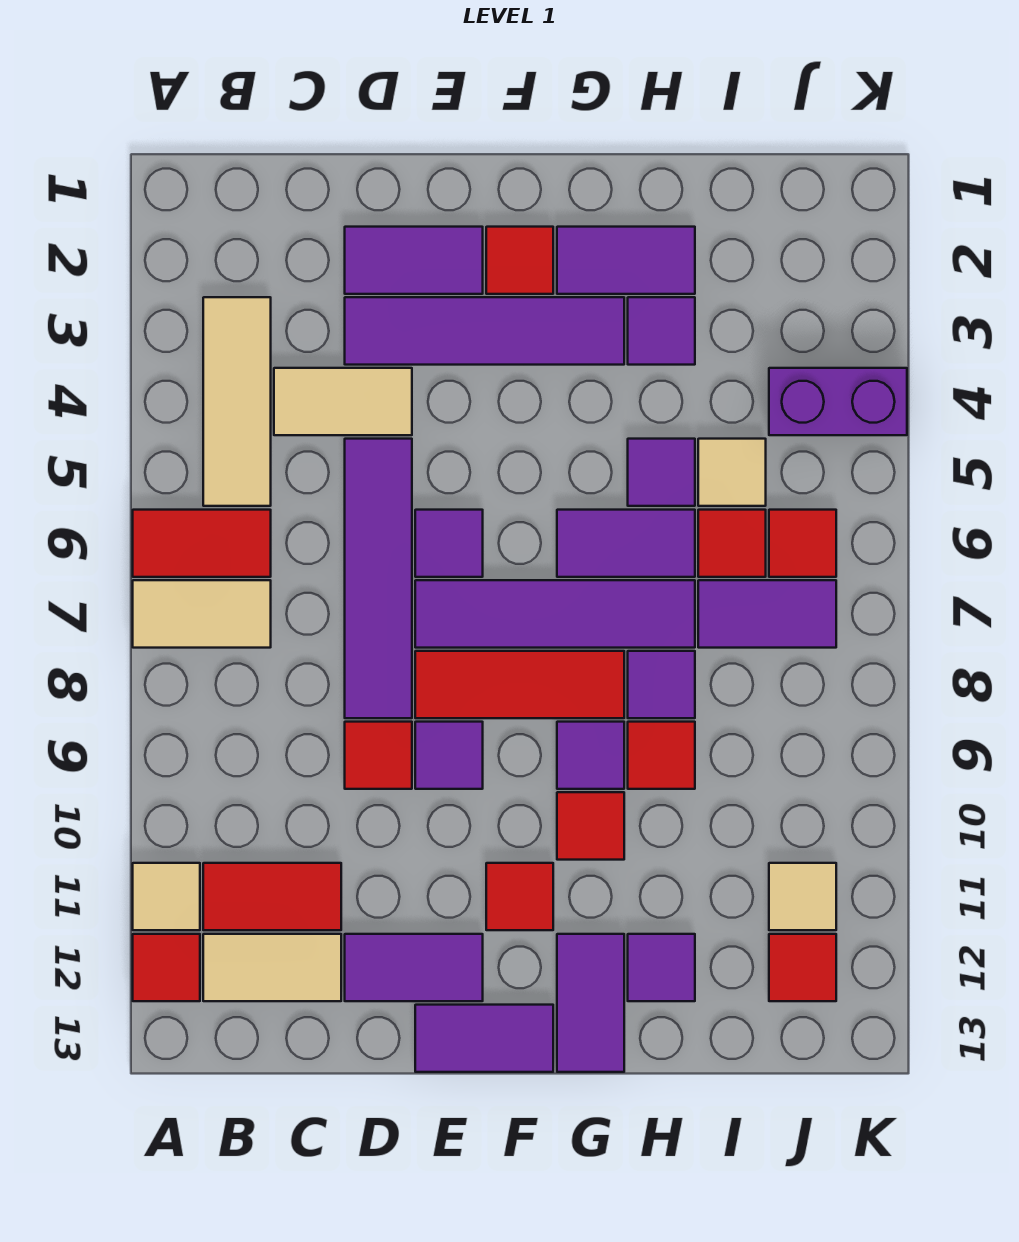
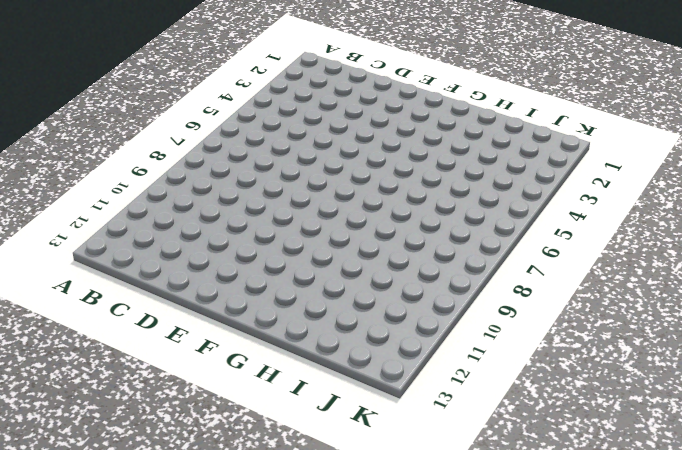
none -> red 1x2 tile [133,510,271,577]
none -> tan 1x2 tile [133,580,271,648]
none -> tan 1x1 tile [133,863,200,930]
none -> red 1x1 tile [133,934,200,1001]

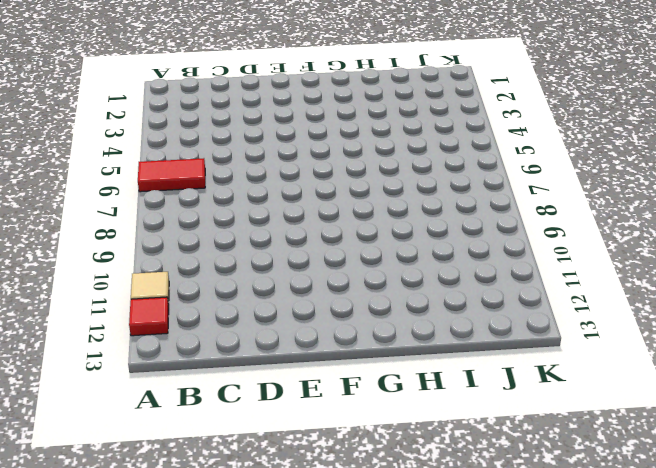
none -> tan 1x2 tile [133,580,271,648]
none -> tan 1x3 tile [203,297,271,506]
none -> red 1x2 tile [203,863,341,930]
none -> tan 1x2 tile [203,934,341,1001]

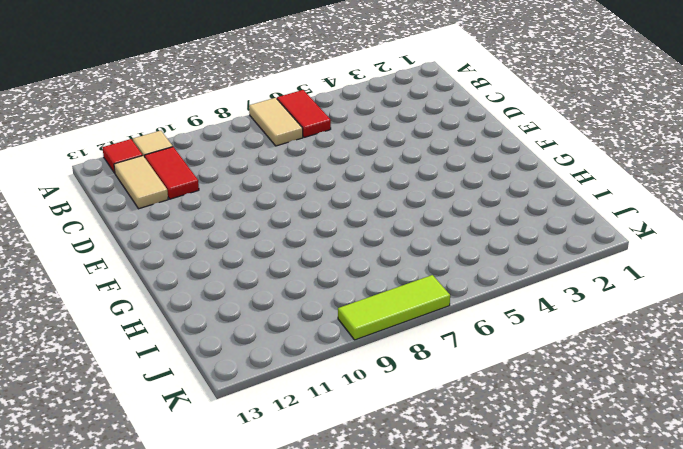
lime 1x3 tile [338,275,450,340] -> none
none -> tan 1x3 tile [203,297,271,506]
none -> tan 1x2 tile [274,368,412,435]
none -> purple 1x2 tile [345,227,483,294]
none -> purple 1x4 tile [345,297,624,365]

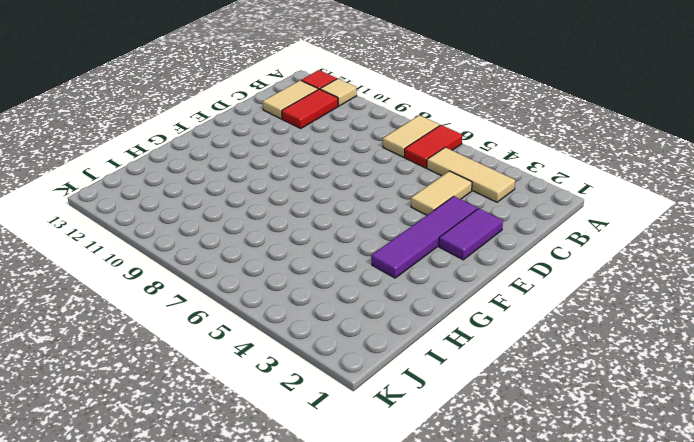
none -> purple 1x4 tile [345,439,412,718]
none -> red 1x1 tile [345,722,412,789]
none -> purple 1x2 tile [345,934,483,1001]
none -> purple 1x1 tile [415,510,483,577]

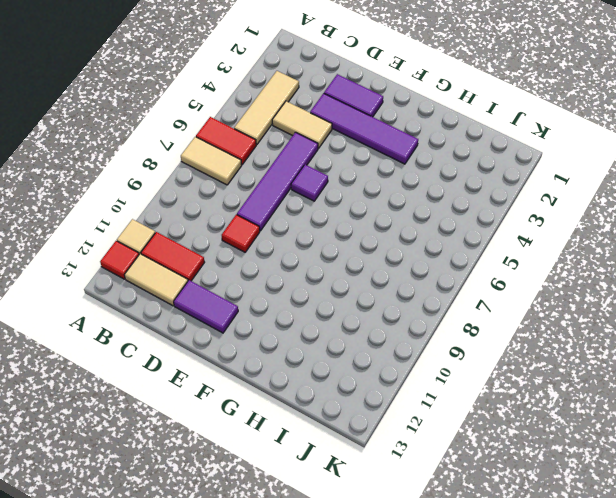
none -> purple 1x4 tile [415,580,695,648]
none -> red 1x3 tile [415,651,624,718]
none -> purple 1x1 tile [415,722,483,789]
none -> purple 1x2 tile [415,1005,553,1072]

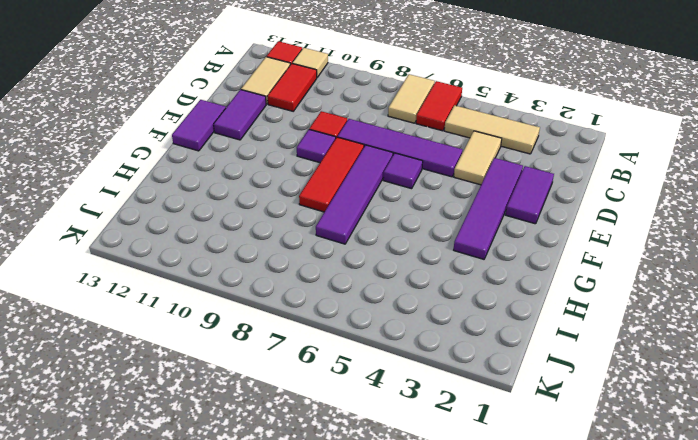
none -> red 1x1 tile [486,227,553,294]
none -> red 1x1 tile [486,863,553,930]
none -> purple 1x2 tile [557,227,695,294]
none -> purple 1x2 tile [557,510,695,577]

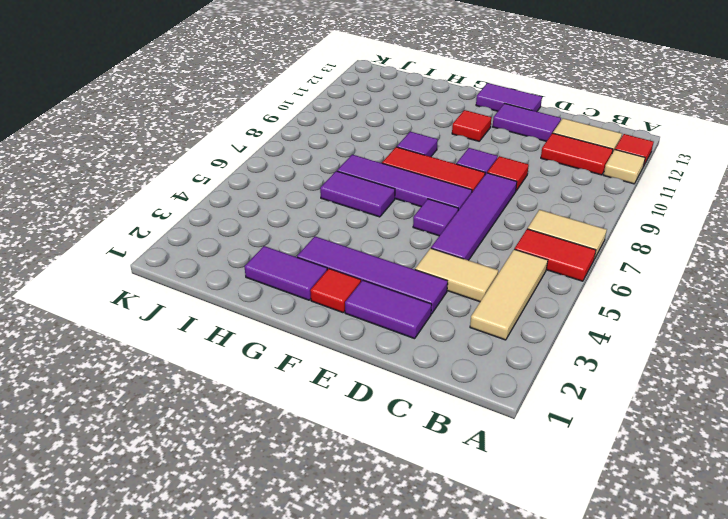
none -> red 1x1 tile [557,792,624,860]
none -> purple 1x2 tile [557,934,624,1072]
none -> purple 1x1 tile [628,297,695,365]
none -> purple 1x1 tile [628,439,695,506]

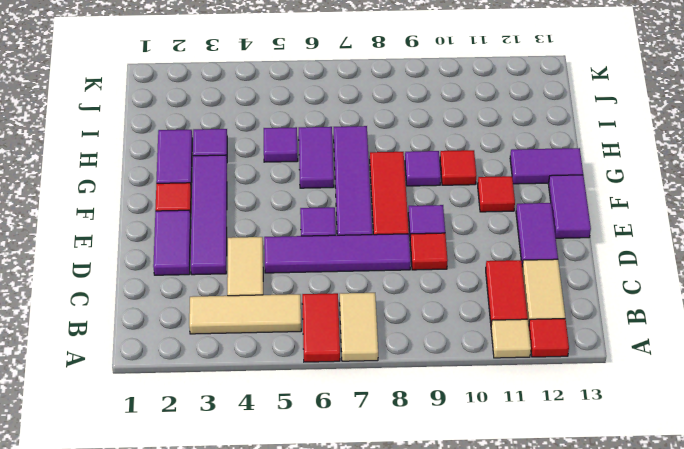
none -> purple 1x1 tile [628,651,695,718]
none -> red 1x1 tile [628,722,695,789]
none -> purple 1x1 tile [628,934,695,1001]
none -> tan 1x1 tile [698,439,766,506]

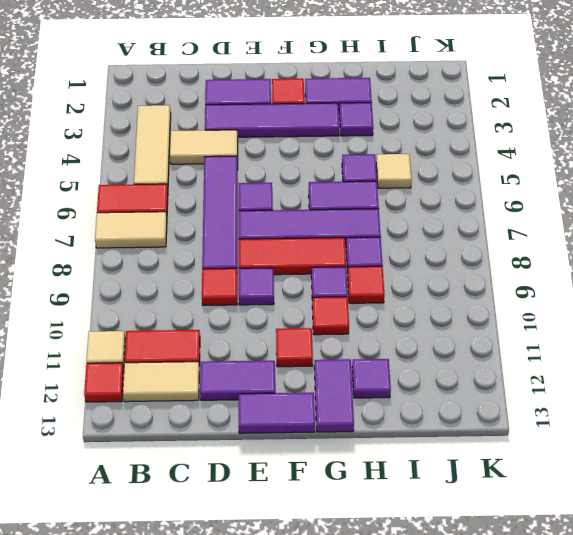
none -> red 1x1 tile [698,510,766,577]
none -> purple 1x2 tile [698,580,836,648]
none -> purple 1x2 brick [769,368,907,435]
none -> red 1x1 tile [769,510,836,577]

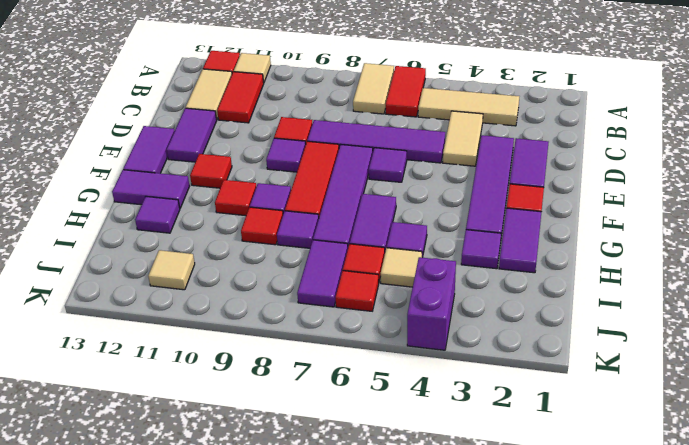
none -> red 1x1 tile [769,934,836,1001]

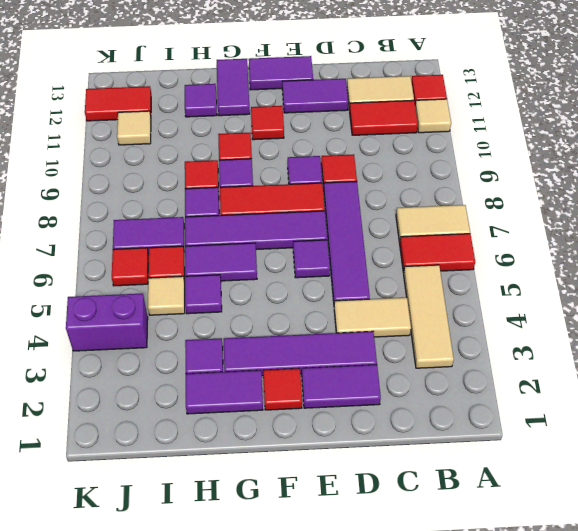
red 1x2 tile [85,86,151,121] -> red 1x1 tile [769,934,836,1001]

